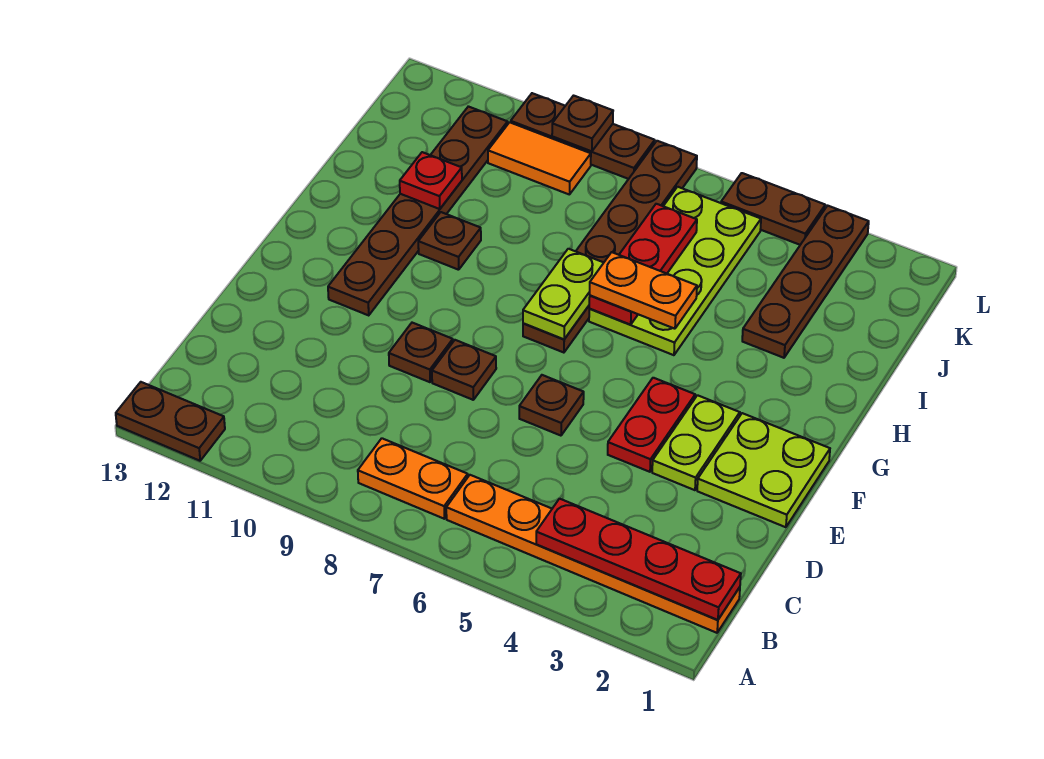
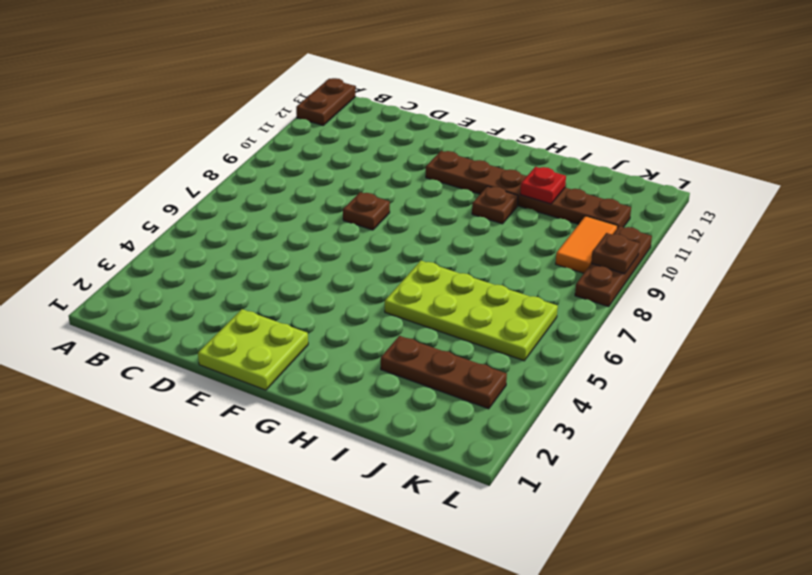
brown 1x3 plate [381,336,507,409] -> brown 1x4 plate [742,206,869,358]
none -> orange 1x6 plate [446,475,740,633]
none -> orange 1x2 plate [358,438,468,519]
none -> lime 1x2 plate [652,395,740,490]

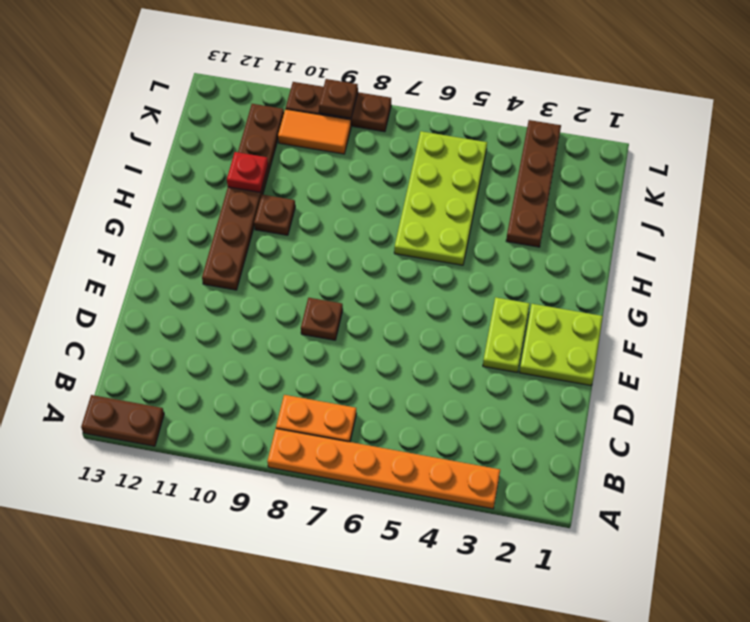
orange 1x6 plate [267,429,500,509] -> orange 1x6 plate moved to [446,475,740,633]
none -> red 1x2 plate [608,378,695,472]
none -> brown 1x1 plate [519,375,584,436]
none -> brown 1x1 plate [389,323,453,382]

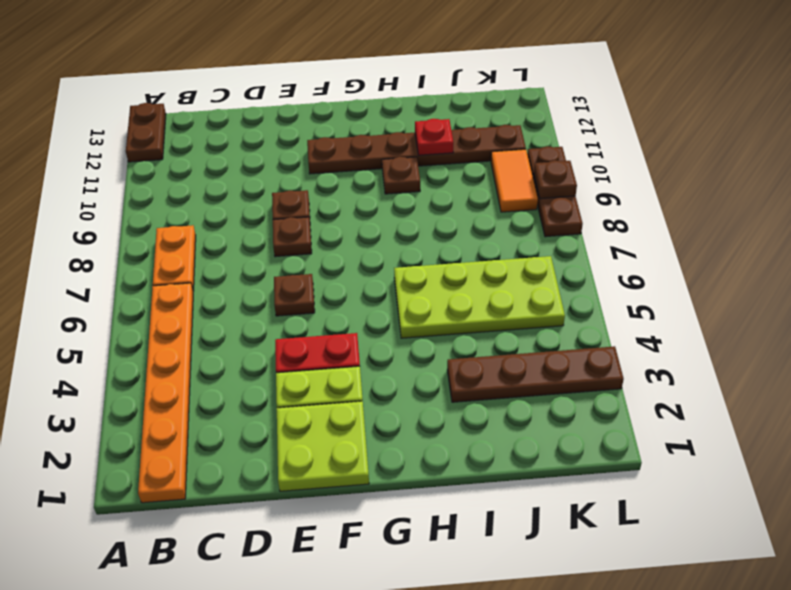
none -> brown 1x6 plate [523,141,697,353]
none -> brown 1x2 plate [721,173,825,245]
none -> red 1x4 plate [536,499,741,620]

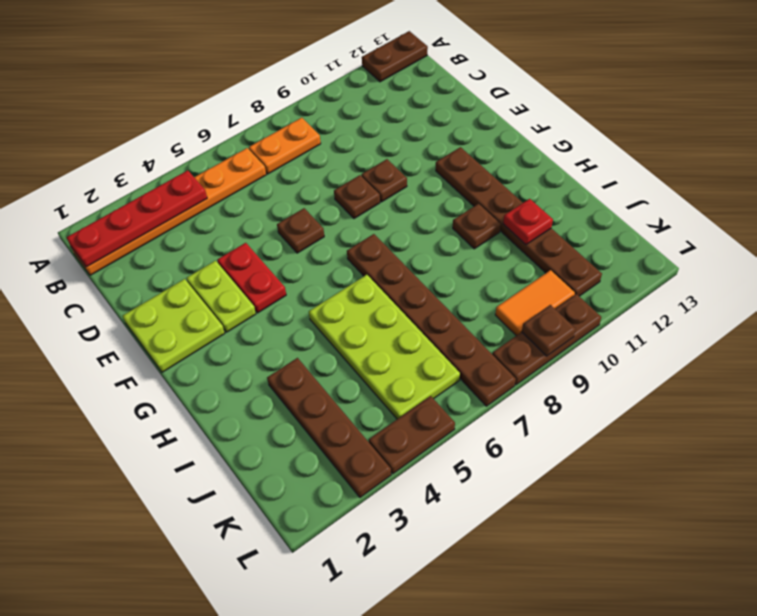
none -> lime 1x2 plate [523,249,604,339]
none -> red 1x3 plate [589,204,697,325]
none -> orange 1x2 plate [590,252,697,329]

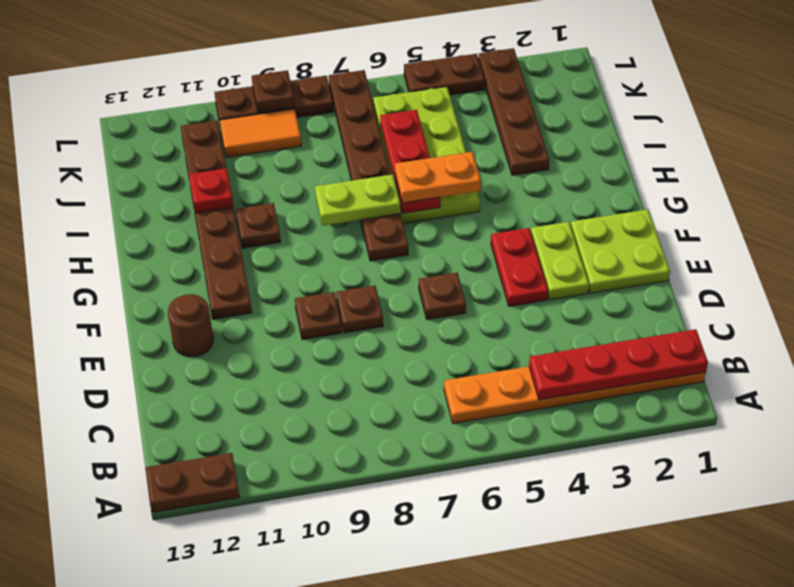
brown 1x1 round brick [168,294,213,357] -> none
lime 1x2 plate [315,174,400,226] -> lime 1x2 plate turned to [523,249,604,339]
none -> orange 1x2 plate [358,438,468,519]

